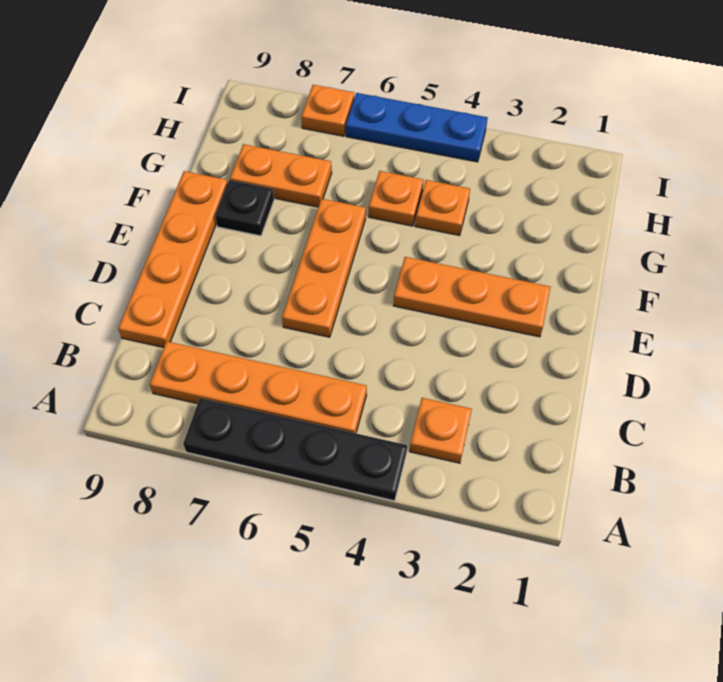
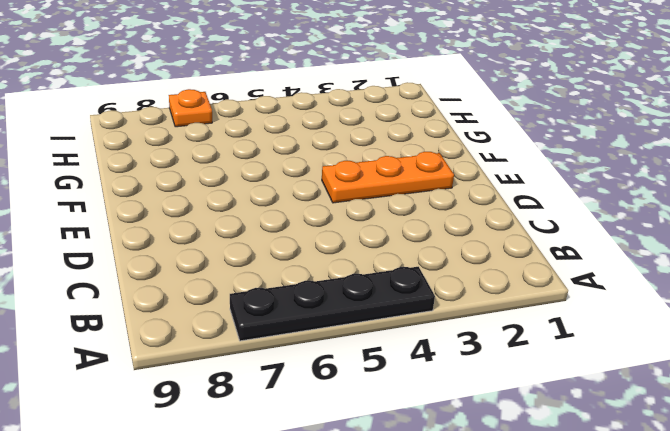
none -> orange 1x1 plate [410,398,472,463]
none -> orange 1x4 plate [150,341,367,433]
none -> orange 1x4 plate [118,171,228,347]

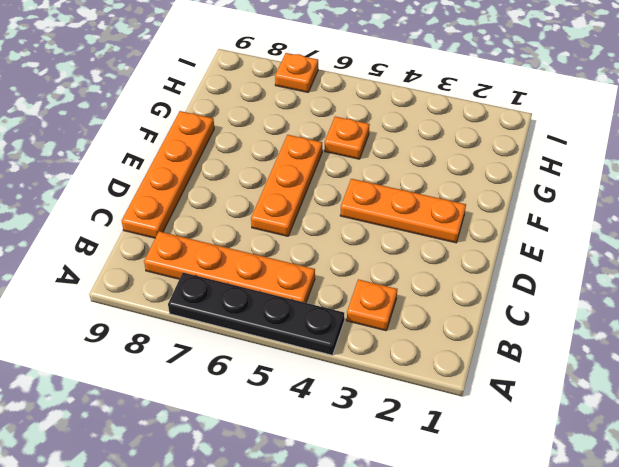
none -> black 1x1 plate [215,180,274,236]
none -> orange 1x1 plate [415,180,470,236]
none -> orange 1x2 plate [230,144,332,207]

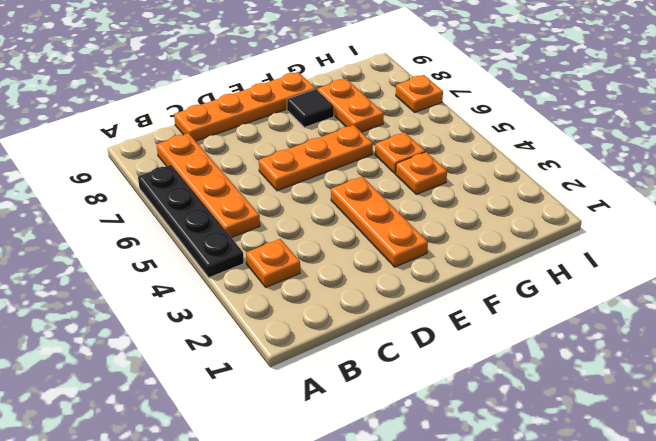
black 1x1 tile [287,89,334,127] -> black 1x1 plate [215,180,274,236]
none -> blue 1x3 plate [346,93,488,162]

